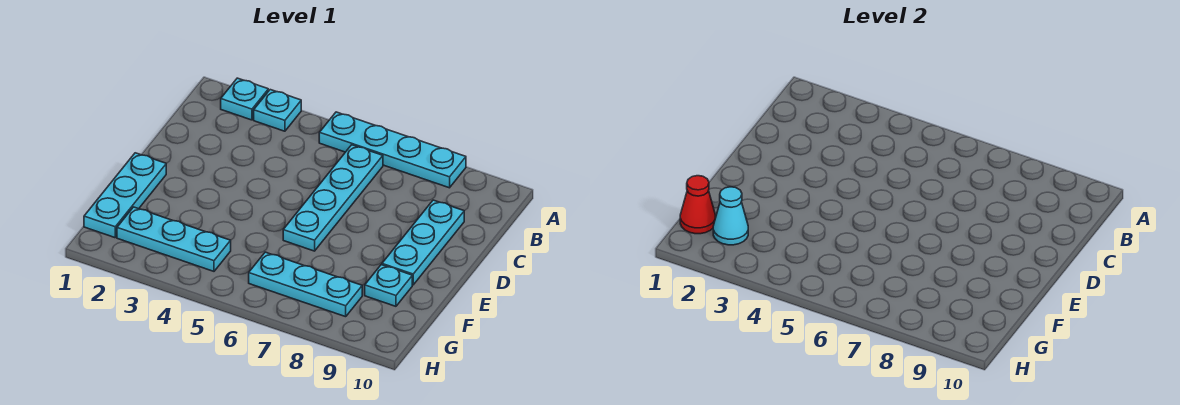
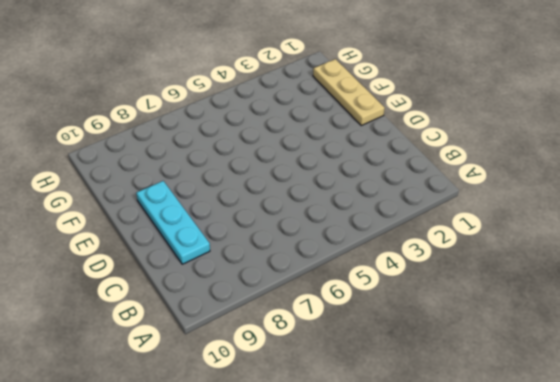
tan 1x3 plate [313,59,385,125] -> cyan 1x3 plate [84,153,166,238]
none -> cyan 1x1 plate [221,78,268,120]
none -> cyan 1x1 plate [254,90,301,131]

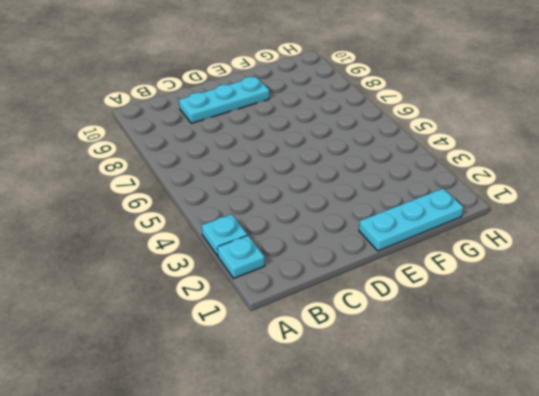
none -> cyan 1x4 plate [319,112,466,188]
none -> cyan 1x4 plate [283,145,383,251]

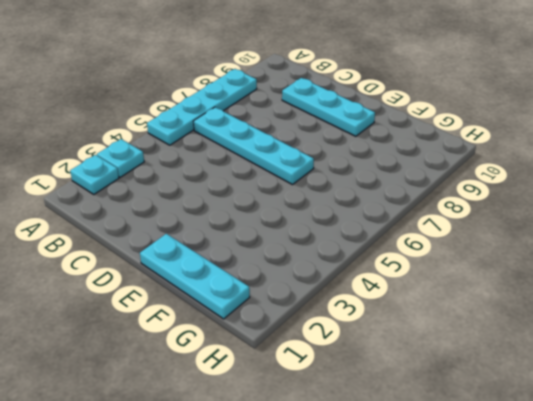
none -> cyan 1x1 plate [365,265,412,306]
none -> cyan 1x3 plate [117,207,231,271]

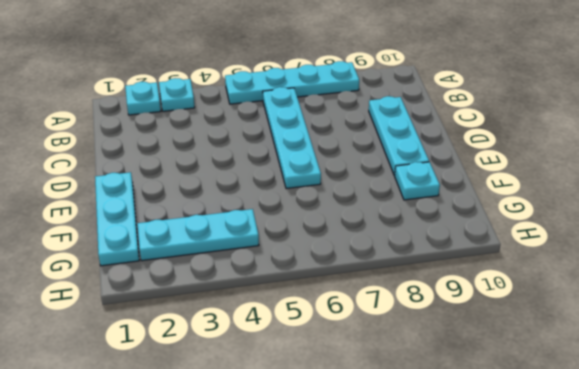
none -> cyan 1x3 plate [249,252,362,317]
none -> red 1x1 cone [680,176,715,234]

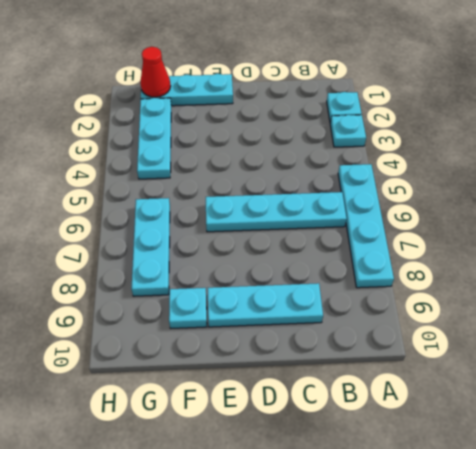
none -> cyan 1x1 cone [713,187,748,245]

